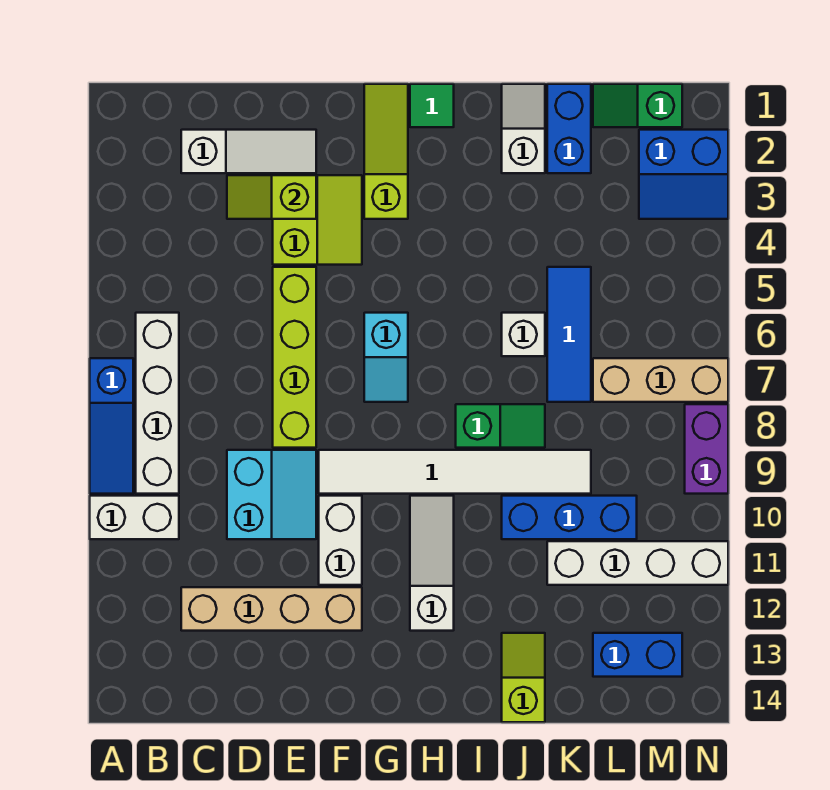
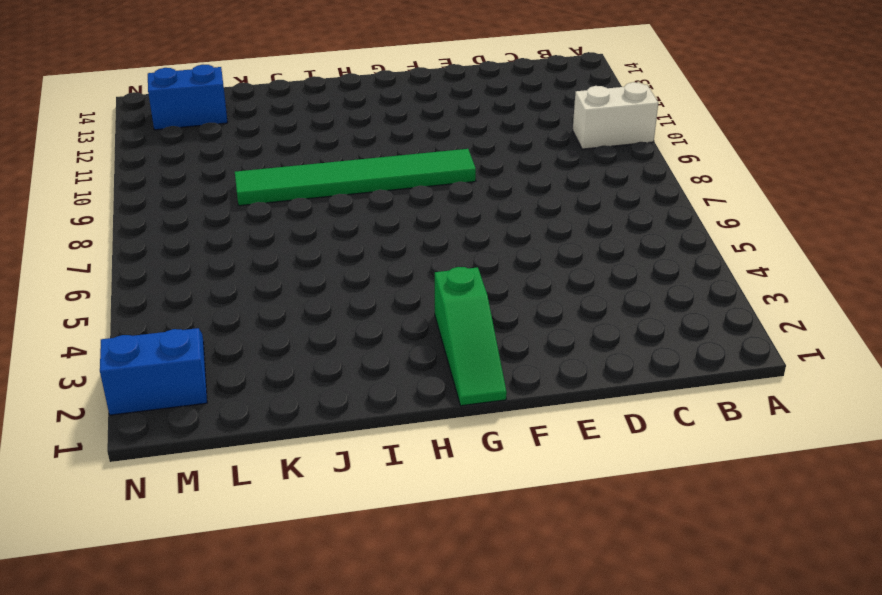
green 1x6 tile [235,149,476,206] -> white 1x6 tile [319,450,591,494]
green 1x3 slope [435,267,507,406] -> lime 1x3 slope [364,84,408,219]
none -> blue 1x3 slope [90,358,133,494]
none -> white 1x4 brick [136,313,179,494]
none -> white 1x3 slope [181,130,316,173]

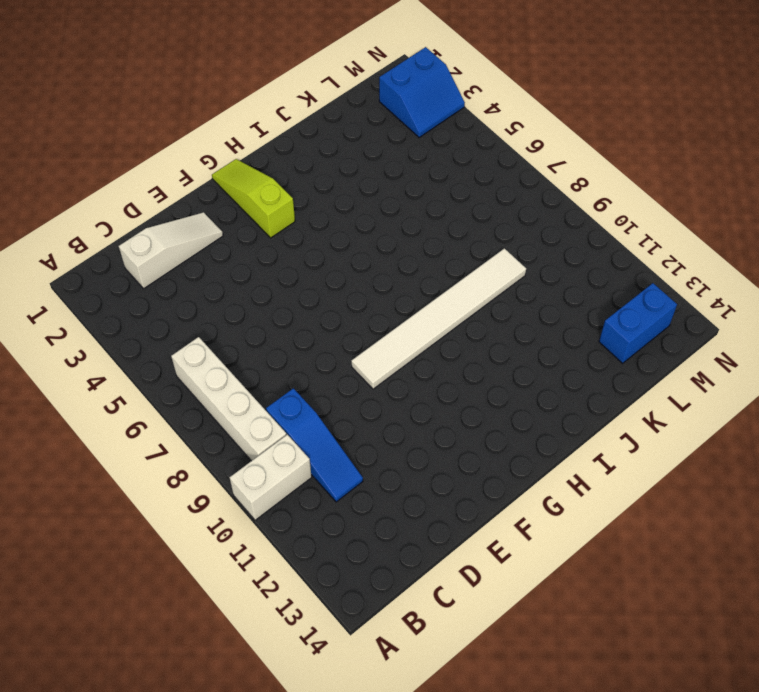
blue 1x3 slope [266,388,363,502] -> blue 1x3 slope moved to [90,358,133,494]
none -> tan 1x4 brick [181,587,362,631]
none -> cyan 2x2 slope [227,450,316,539]
none -> lime 2x2 slope [273,175,362,265]

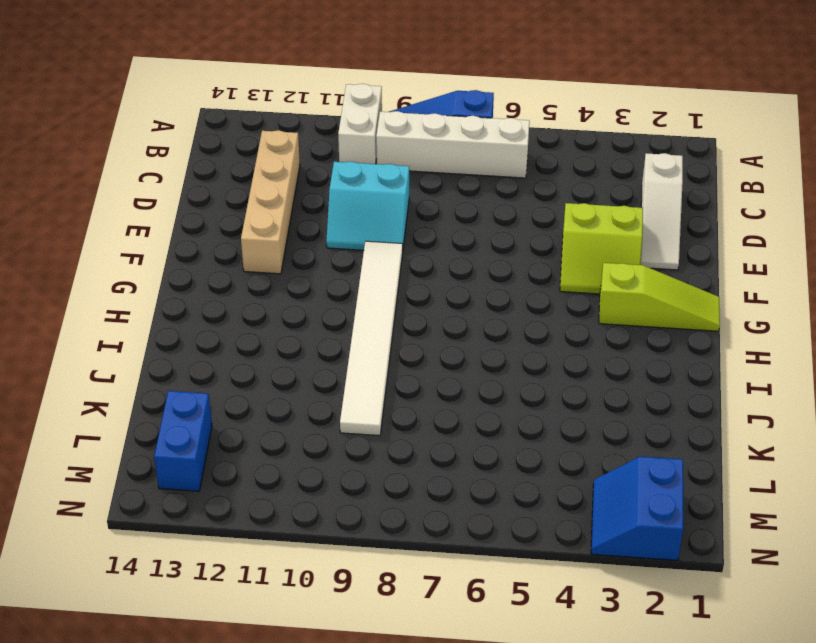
none -> lime 1x4 brick [273,267,316,448]
none -> white 1x2 brick [319,496,362,585]
none -> cyan 1x2 slope [364,313,408,402]

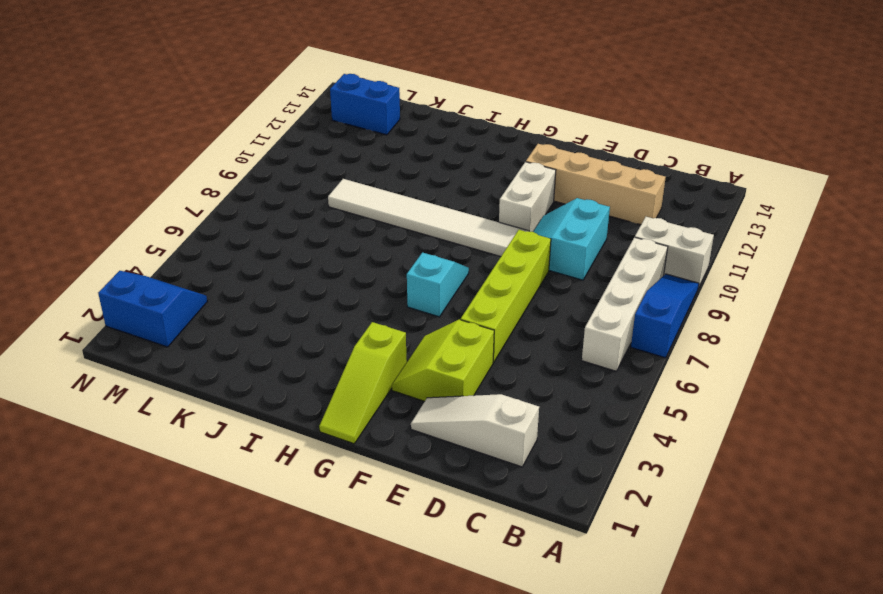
none -> green 1x1 tile [410,84,454,127]
none -> white 1x3 slope [410,496,454,631]
none -> green 1x2 slope [456,404,545,448]

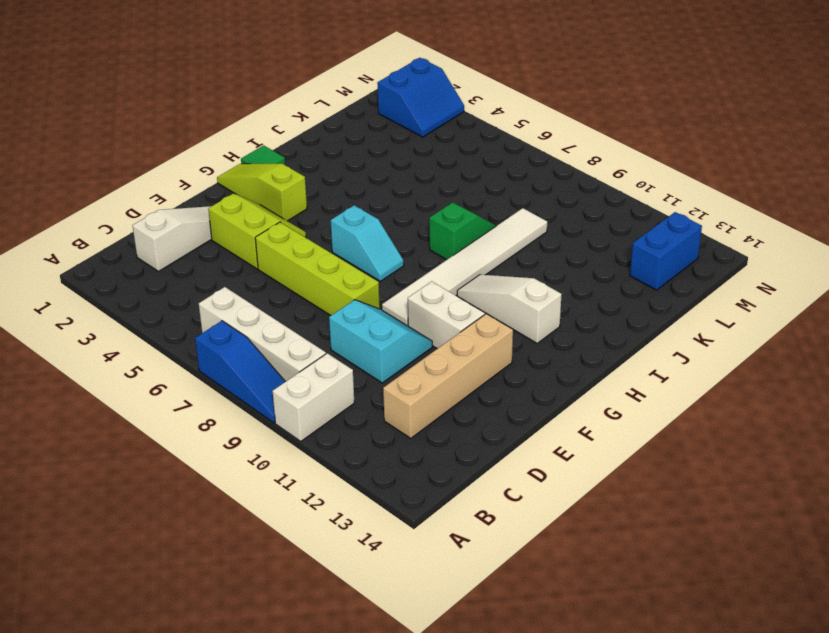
none -> white 1x2 slope [502,84,545,173]
none -> white 1x1 brick [502,313,545,356]
none -> blue 1x3 brick [502,496,637,539]

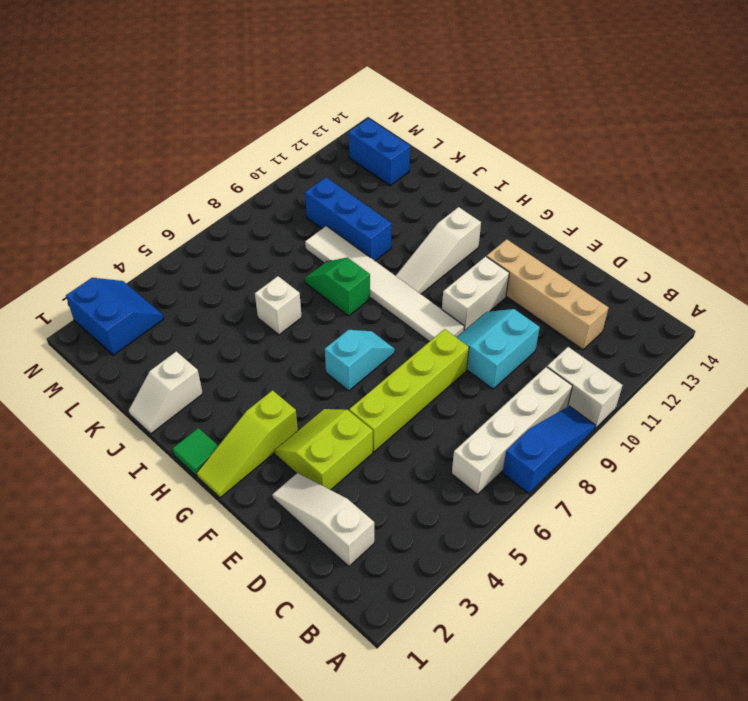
none -> lime 1x2 slope [502,633,545,722]
none -> blue 1x2 brick [547,84,591,173]
none -> blue 1x3 tile [547,267,591,402]

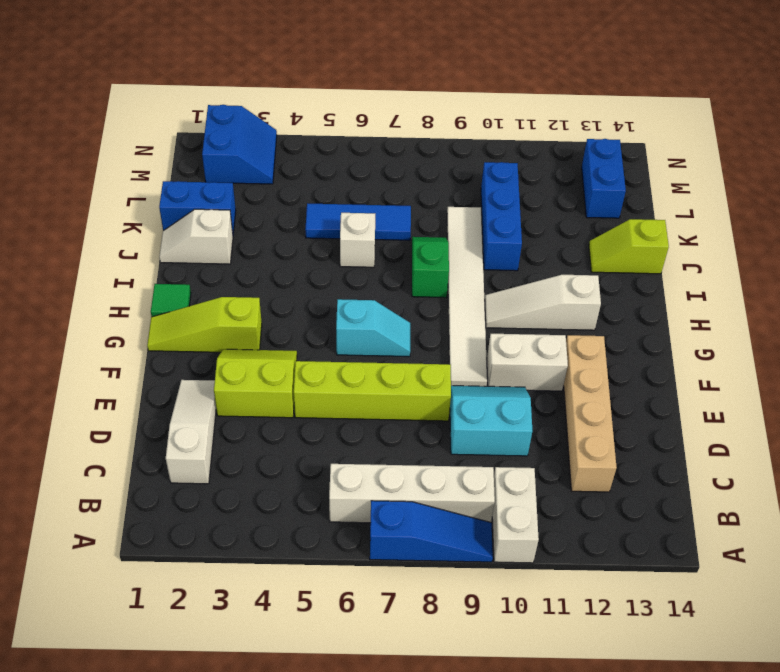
none -> white 1x4 brick [547,541,728,585]
none -> green 1x2 slope [593,84,682,127]
none -> tan 1x3 brick [593,358,728,402]

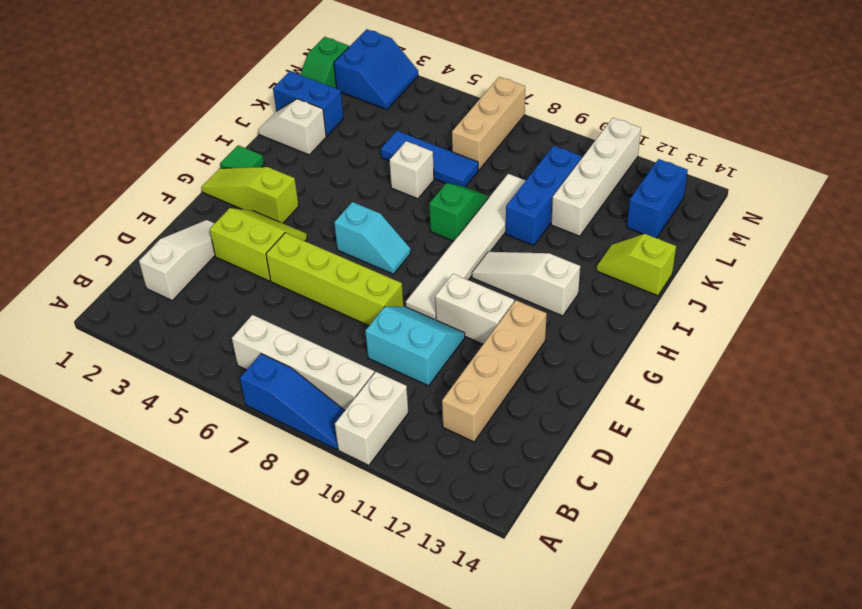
none -> purple 1x2 brick [685,404,728,494]
none -> lime 1x2 slope [227,175,316,219]

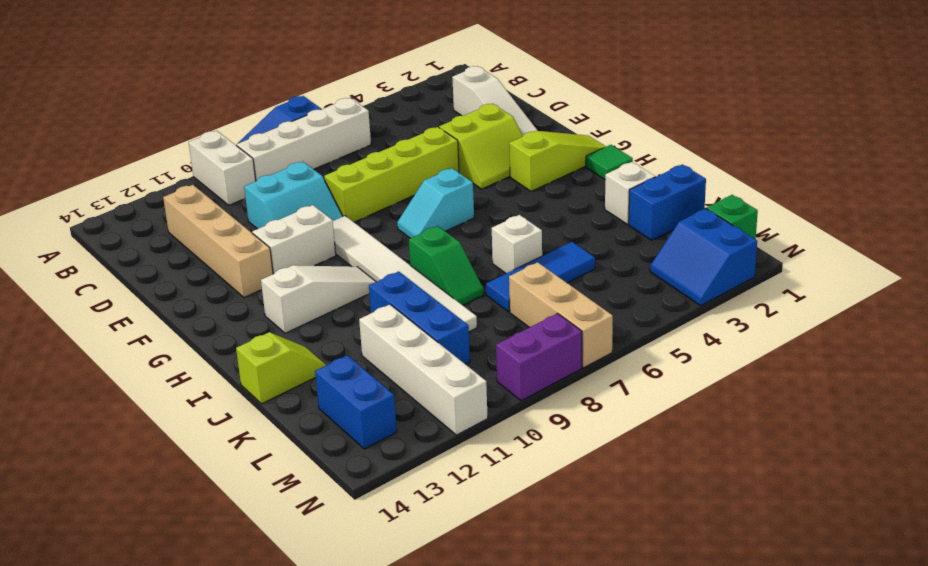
none -> lime 1x2 slope [227,175,316,219]

